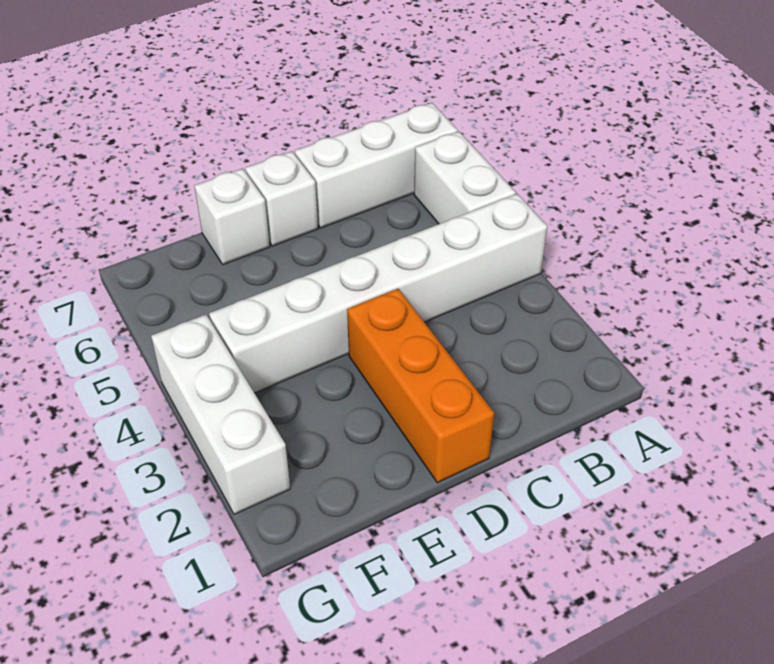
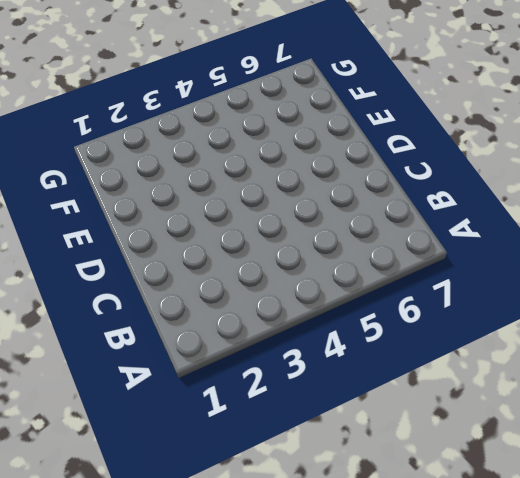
none -> white 1x6 brick [209,194,547,393]
none -> white 1x2 brick [414,132,516,224]

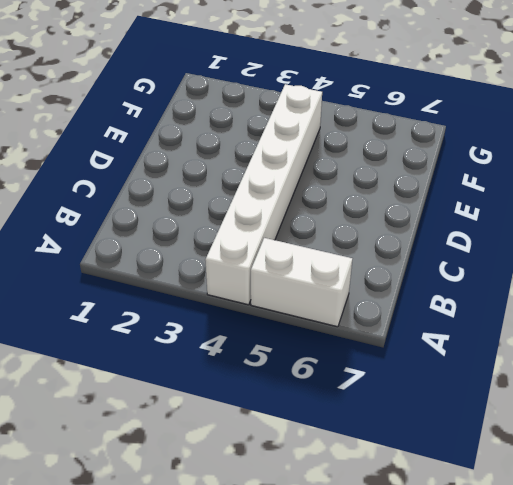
none -> white 1x3 brick [295,103,458,228]
none -> orange 1x3 brick [347,289,494,483]

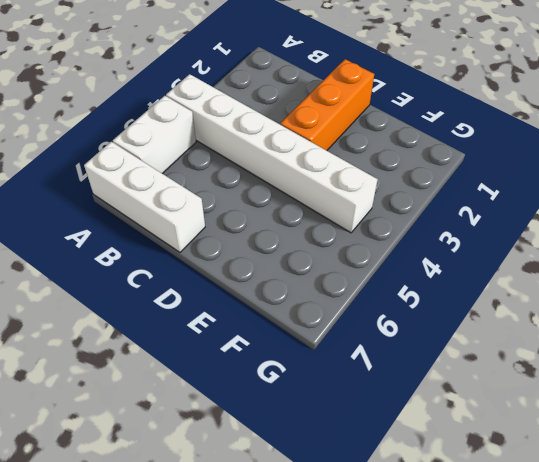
none -> white 1x1 brick [245,151,318,246]
none -> white 1x1 brick [194,169,270,265]

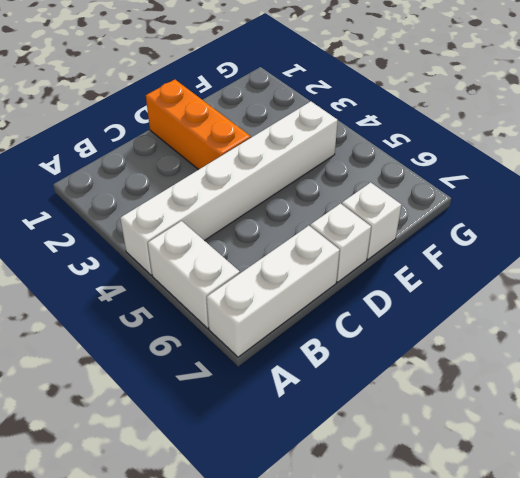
none -> white 1x3 brick [151,314,290,514]

